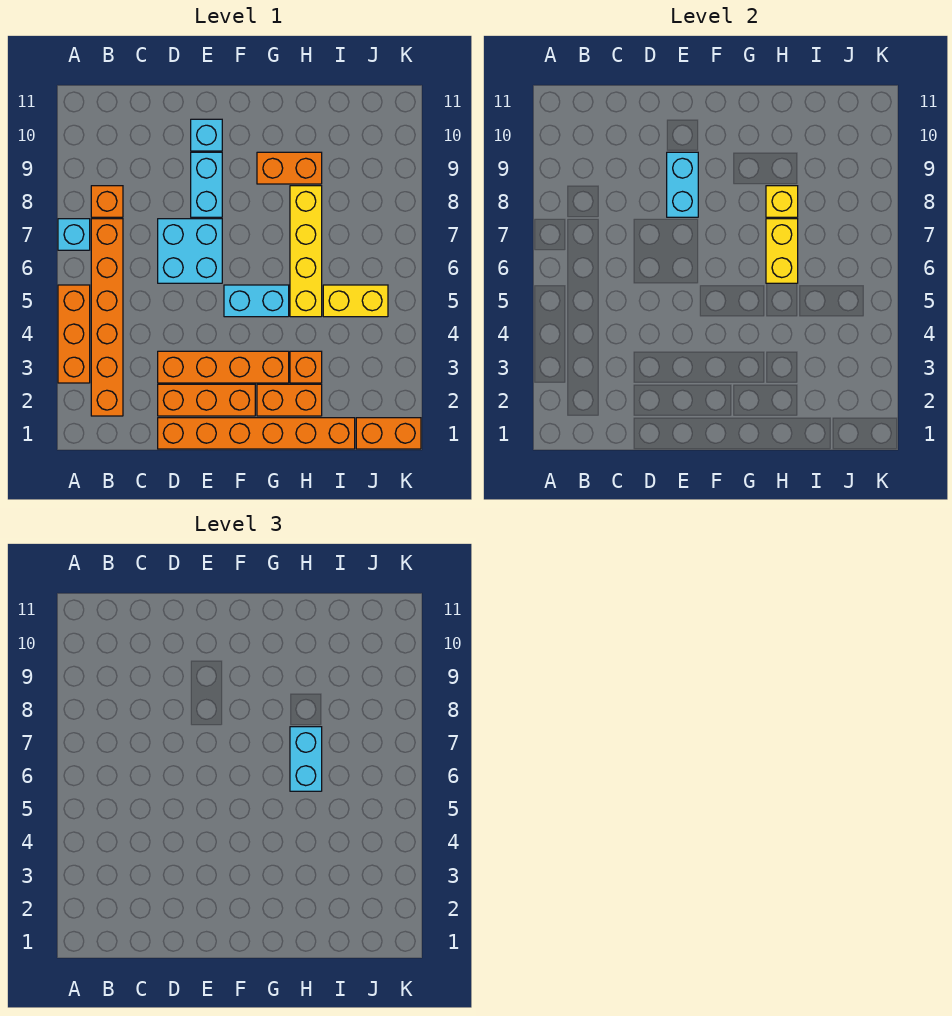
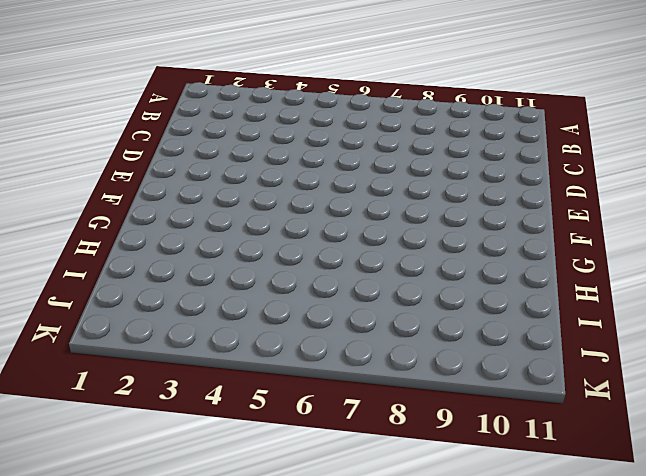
none -> orange 1x3 brick [58,285,90,383]
none -> cyan 1x1 brick [58,219,90,250]
none -> orange 1x6 brick [91,219,123,416]

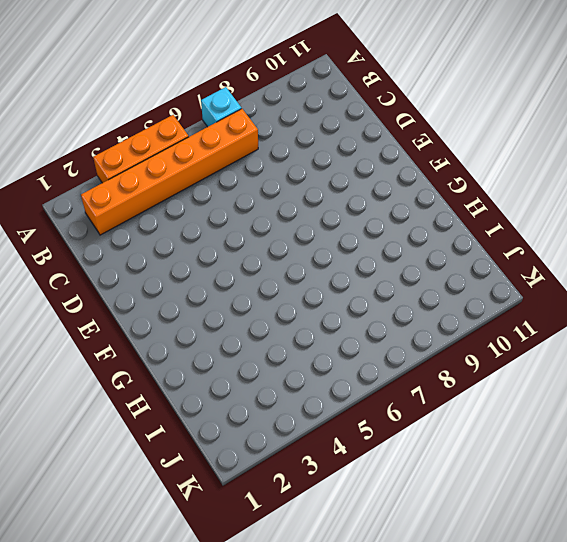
none -> orange 1x1 brick [91,186,123,217]
none -> orange 1x6 brick [158,418,355,449]
none -> orange 1x3 brick [158,384,255,416]

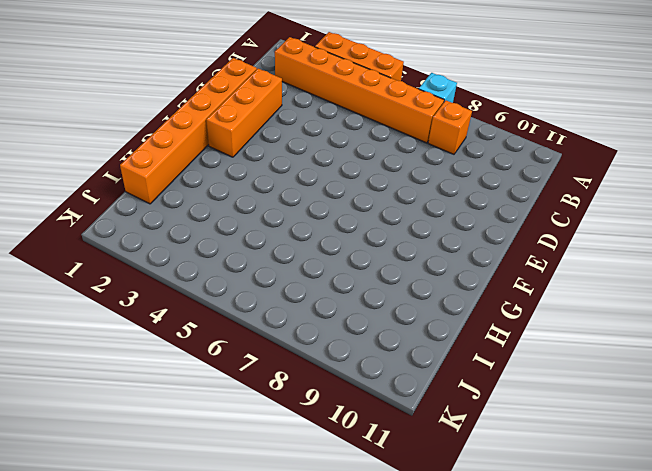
none -> orange 1x4 brick [158,351,289,383]
none -> cyan 2x2 brick [158,219,222,283]
none -> cyan 1x2 brick [191,152,222,217]

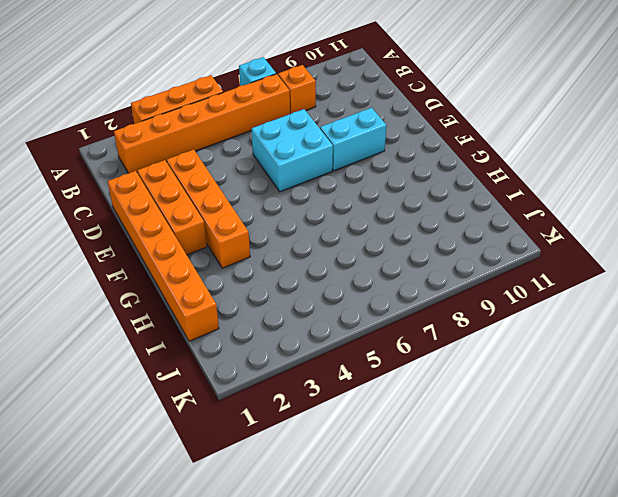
none -> cyan 1x1 brick [191,119,222,151]
none -> cyan 1x2 brick [224,285,289,317]
none -> orange 1x2 brick [257,384,322,416]

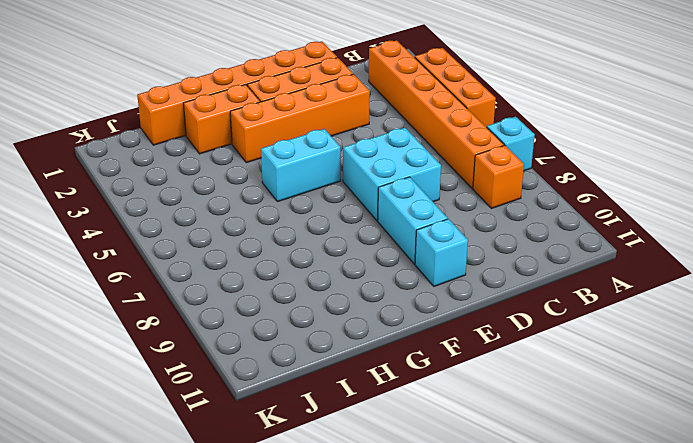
none -> orange 1x2 brick [257,152,322,184]
none -> orange 1x1 brick [290,351,322,383]
none -> yellow 1x4 brick [290,186,322,317]

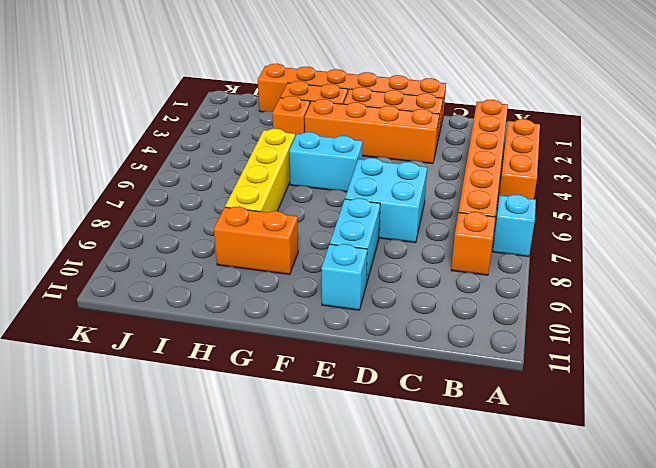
none -> yellow 1x2 brick [323,285,388,317]
none -> orange 1x2 brick [356,418,421,449]
none -> cyan 1x2 brick [667,152,698,217]

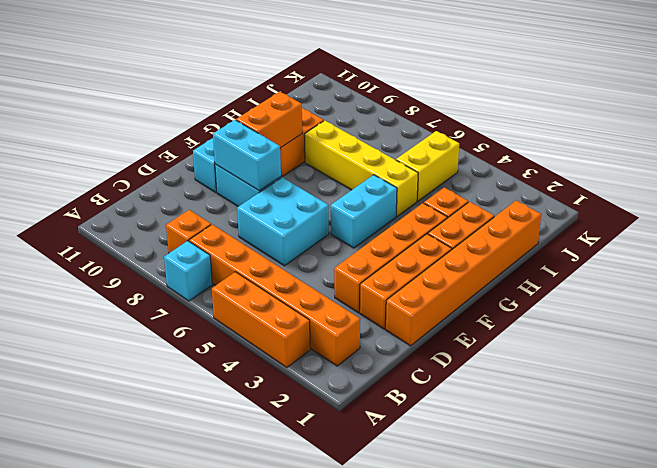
orange 1x2 brick [236,92,302,148] -> orange 1x2 brick moved to [356,418,421,449]
none -> yellow 1x2 brick [766,219,798,283]
none -> yellow 1x1 brick [766,186,798,217]
none -> cyan 1x2 brick [290,727,322,791]

